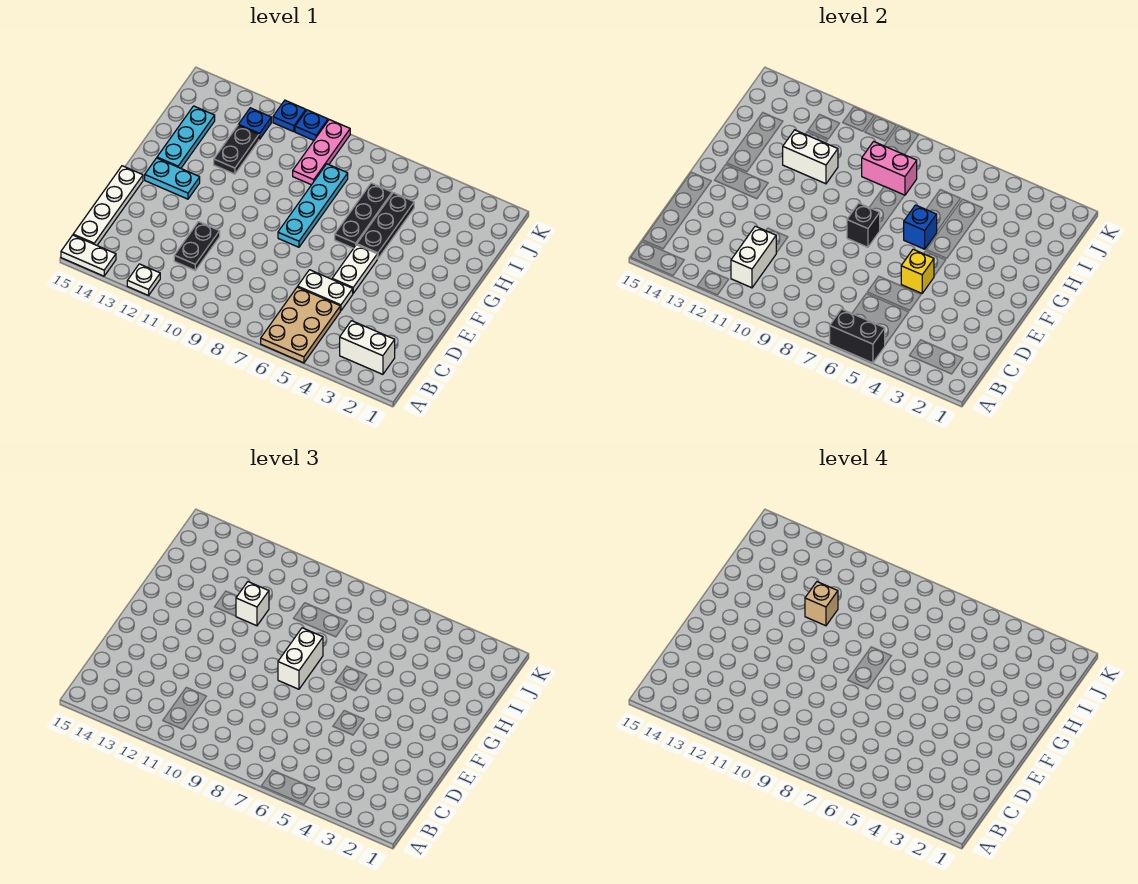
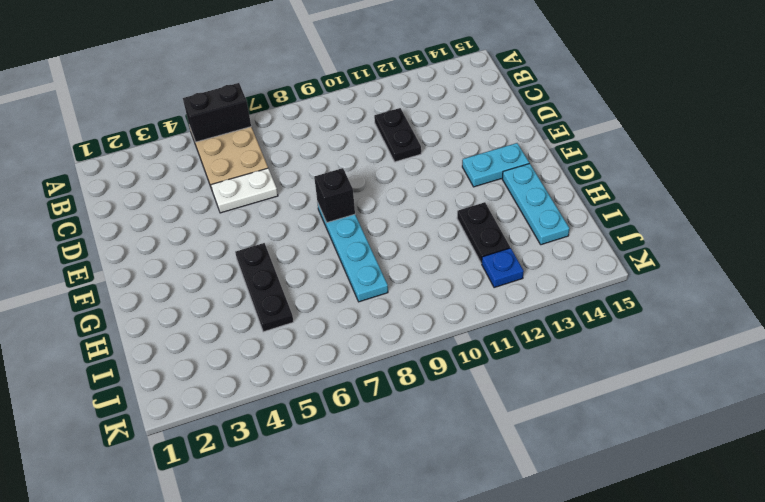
none -> white 1x1 plate [127,264,160,295]
none -> white 1x2 plate [61,235,116,276]
none -> white 1x2 brick [340,321,395,374]

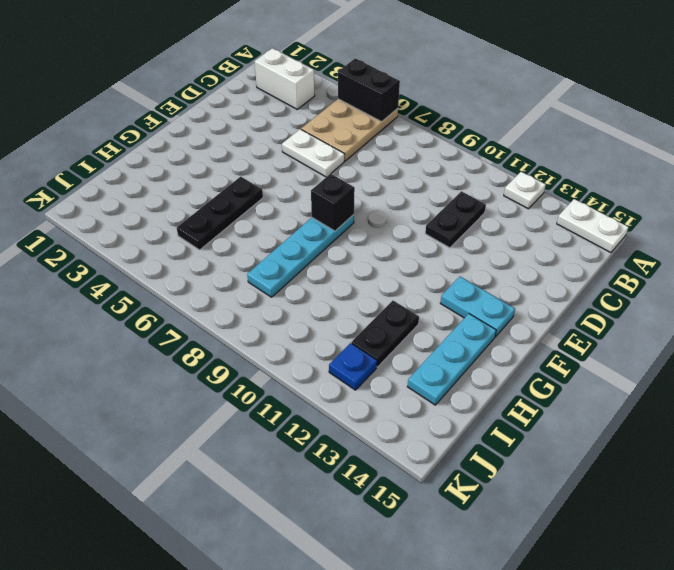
none -> white 1x4 plate [73,166,143,245]
none -> white 1x2 plate [332,245,377,293]
none -> black 1x3 plate [335,183,392,248]

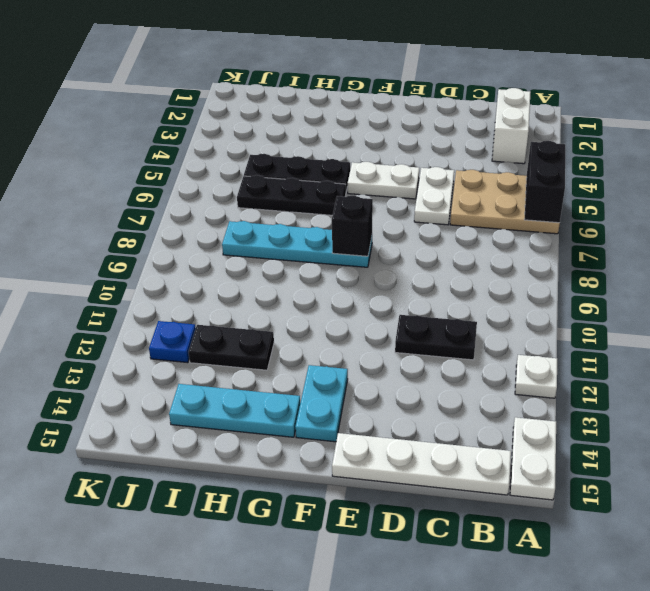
none -> pink 1x3 plate [293,120,350,185]
none -> blue 1x1 plate [295,110,328,140]
none -> blue 1x1 plate [273,100,306,132]

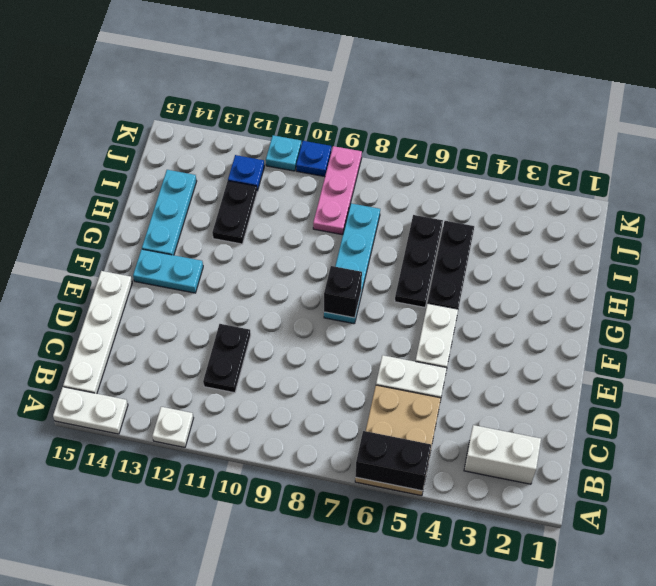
cyan 1x1 plate [266,135,301,171] -> blue 1x1 plate [273,100,306,132]
none -> white 1x2 brick [731,226,776,288]
none -> yellow 1x1 brick [901,249,934,293]
none -> blue 1x1 brick [904,205,937,249]

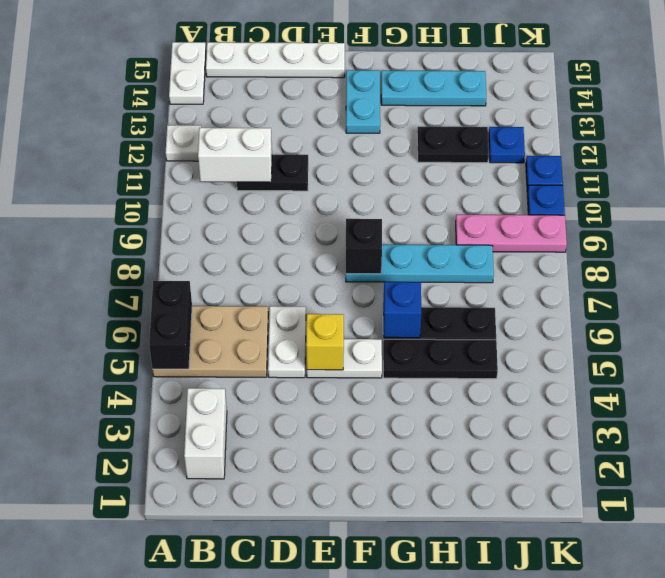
none -> white 1x2 brick [783,130,838,184]
none -> pink 1x2 brick [862,142,917,195]
none -> white 1x2 brick [278,628,323,689]

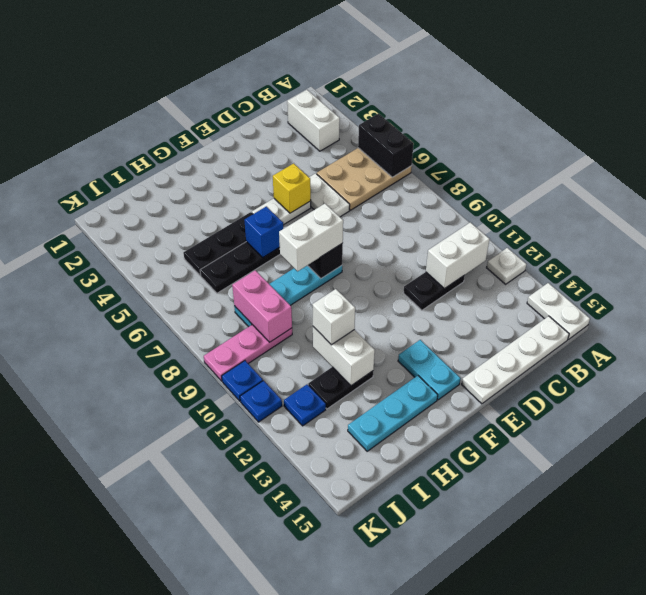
none -> tan 1x1 brick [805,582,838,626]

